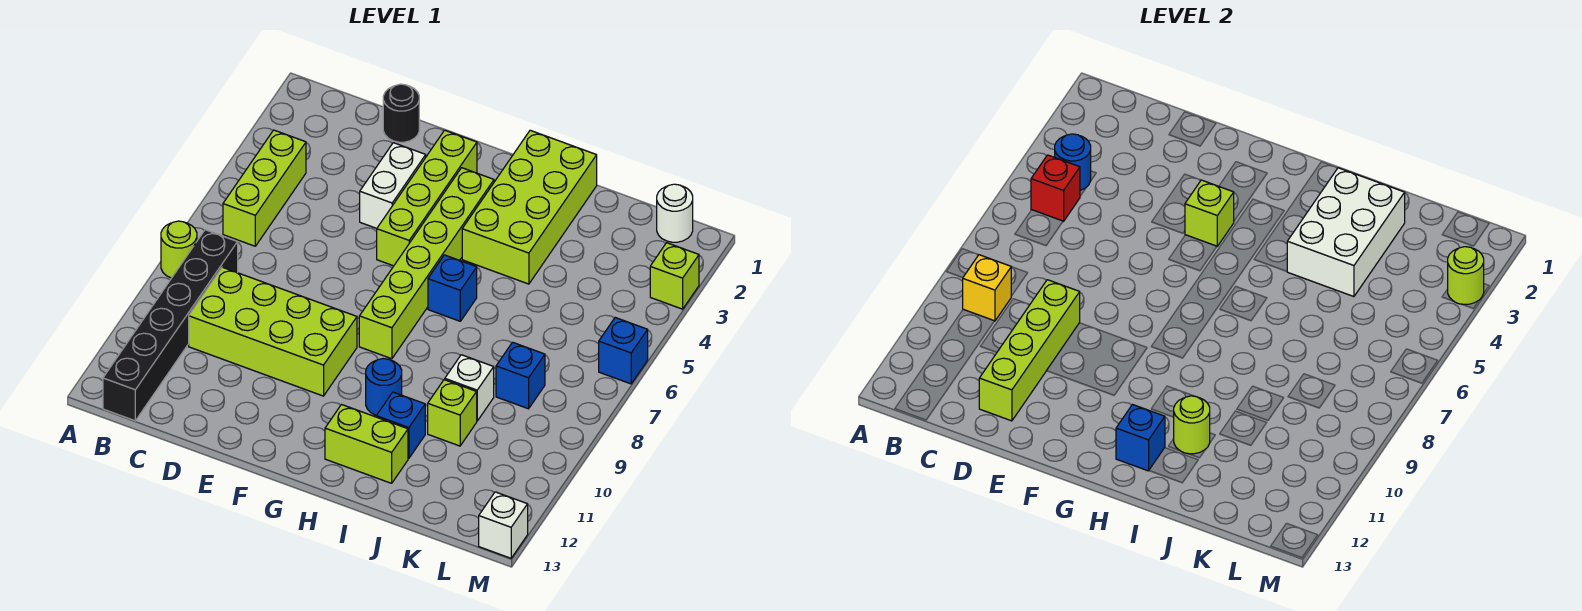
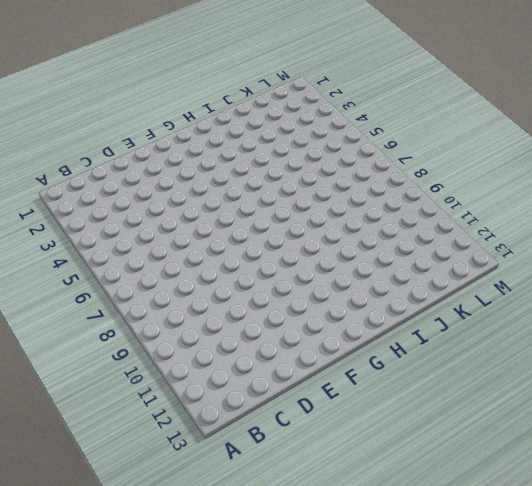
none -> lime 1x1 round brick [161,221,197,278]
none -> lime 1x3 brick [223,130,306,246]
none -> black 1x6 brick [103,230,238,421]

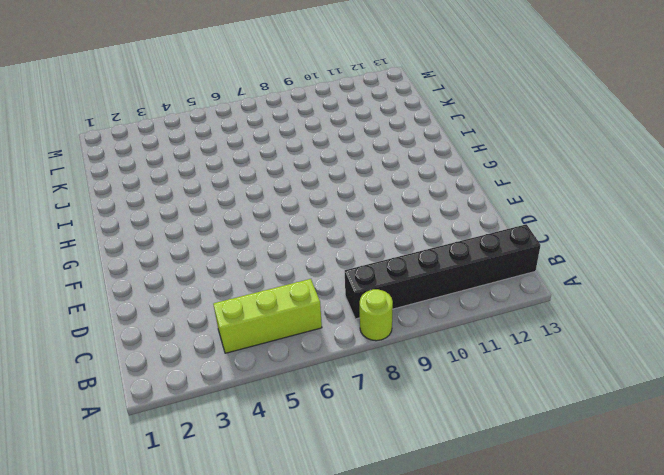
none -> lime 2x4 brick [189,267,357,396]
none -> black 1x1 round brick [383,84,419,142]
none -> white 1x2 brick [360,143,426,228]

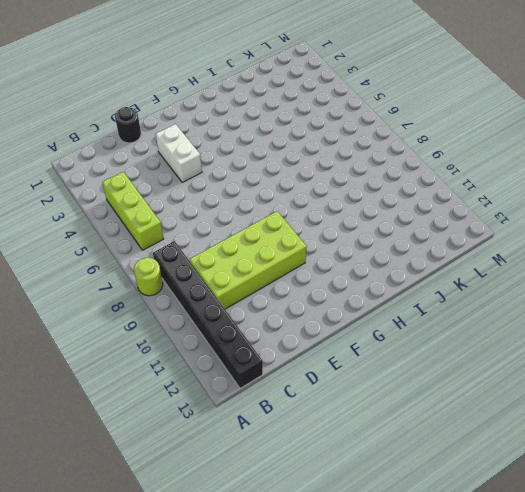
none -> lime 1x4 brick [377,130,477,266]
none -> lime 1x6 brick [359,168,494,359]
none -> lime 2x4 brick [462,130,597,284]

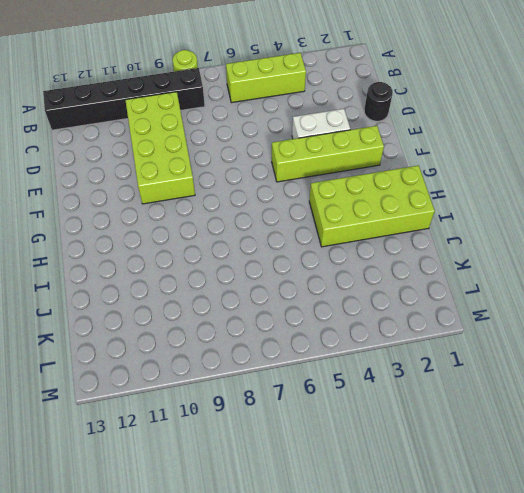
none -> lime 1x6 brick [359,168,494,359]
none -> blue 1x1 brick [428,255,477,321]
none -> blue 1x1 round brick [366,359,402,415]

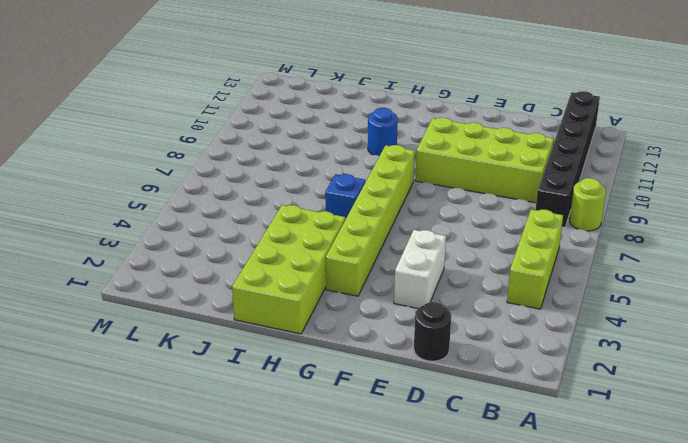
none -> lime 1x4 brick [377,130,477,266]
none -> lime 1x2 brick [325,405,408,483]
none -> blue 1x1 brick [376,392,425,459]

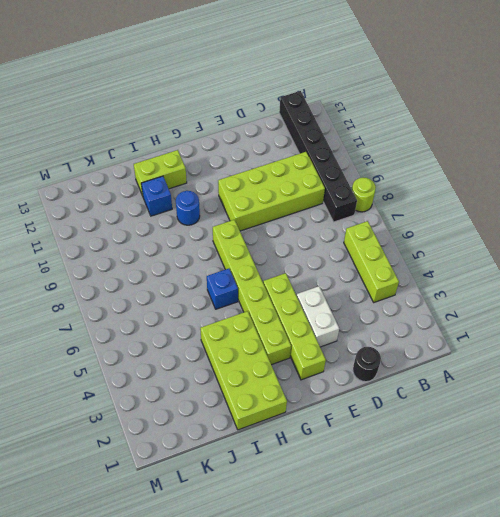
none -> white 1x1 brick [445,355,494,421]
none -> lime 1x1 brick [428,380,477,446]
none -> blue 1x1 brick [496,342,545,409]

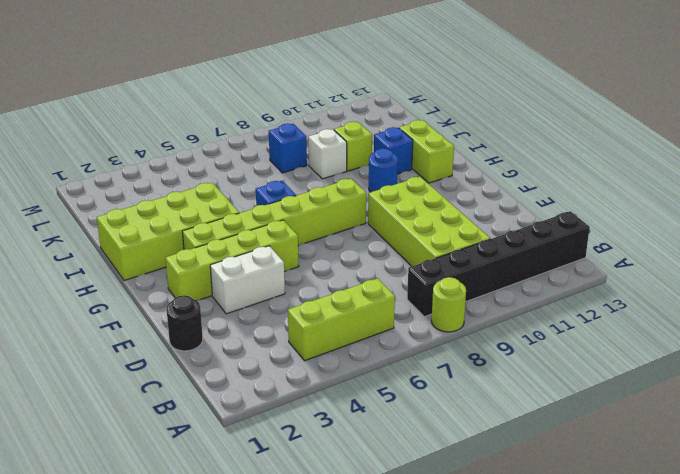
none -> white 1x1 round brick [657,184,693,242]
none -> lime 1x1 brick [650,243,699,309]
none -> blue 1x1 brick [599,318,648,384]

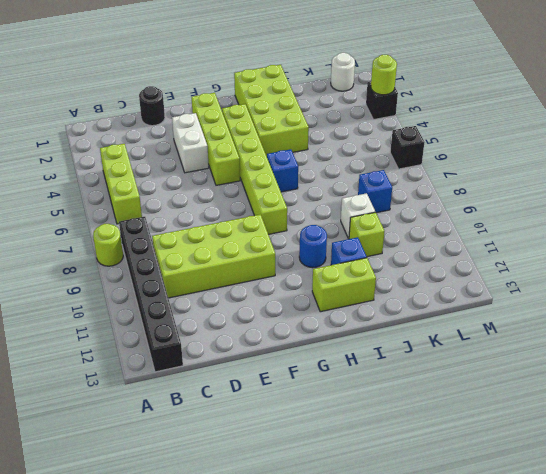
black 1x1 brick [366,82,398,120] -> lime 1x1 brick [650,243,699,309]
black 1x1 brick [390,126,425,169] -> blue 1x1 brick [599,318,648,384]
none -> white 1x1 brick [479,492,528,558]
none -> blue 1x1 round brick [1055,134,1091,191]
none -> red 1x1 brick [1031,155,1080,221]

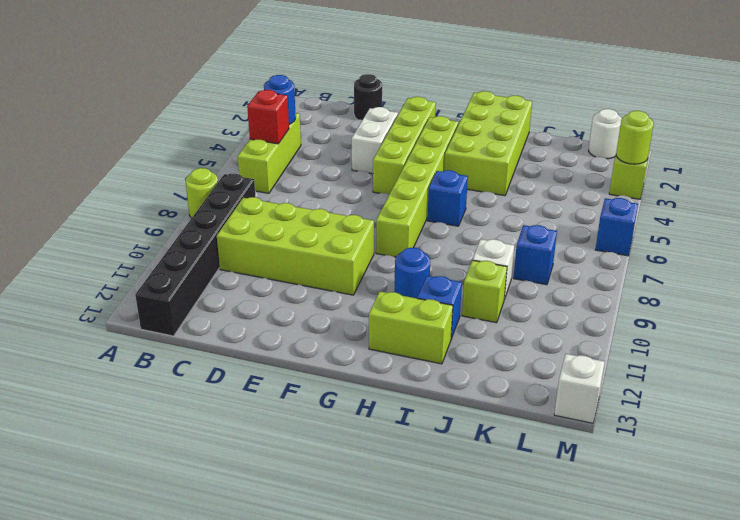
none -> yellow 1x1 brick [963,255,1011,321]
none -> lime 1x4 brick [979,280,1080,421]
none -> lime 1x1 brick [1185,180,1234,246]

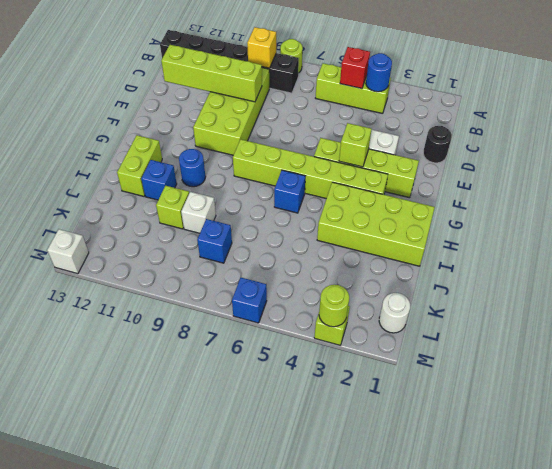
none -> blue 1x1 brick [1116,405,1165,471]
none -> white 2x3 brick [1287,168,1405,297]
none -> lime 1x1 round brick [1174,396,1210,454]

